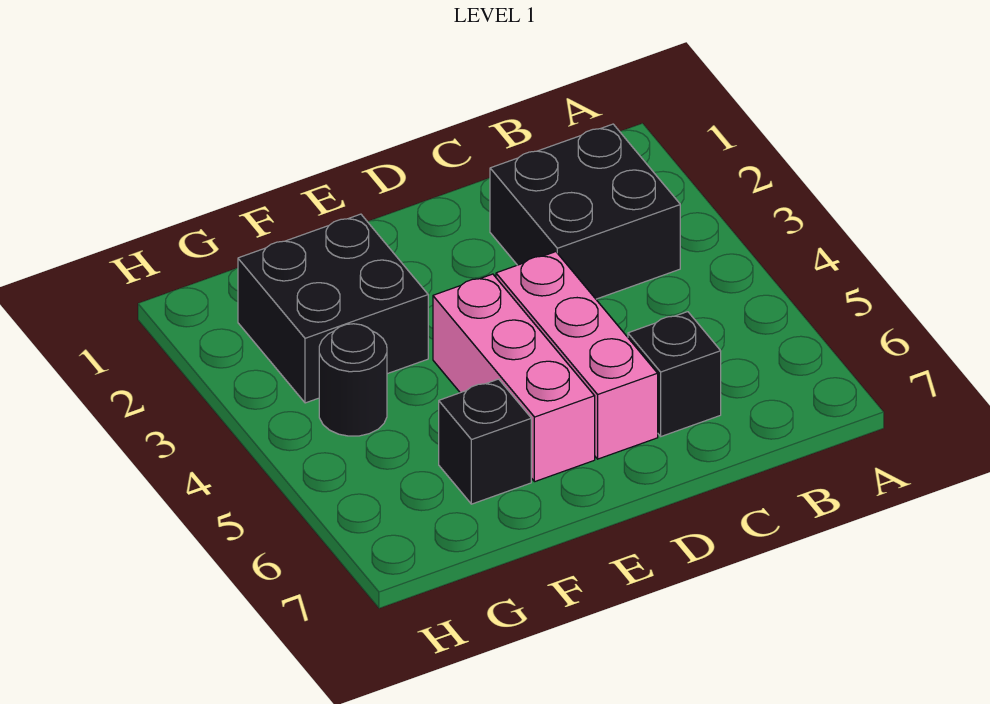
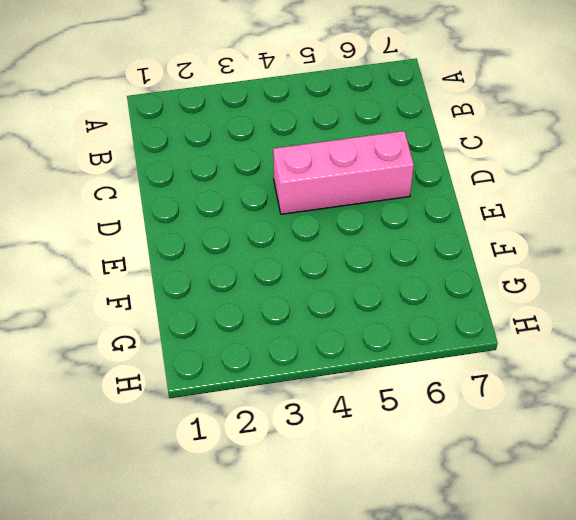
none -> black 2x2 brick [490,124,680,299]
none -> black 1x1 brick [628,312,721,436]

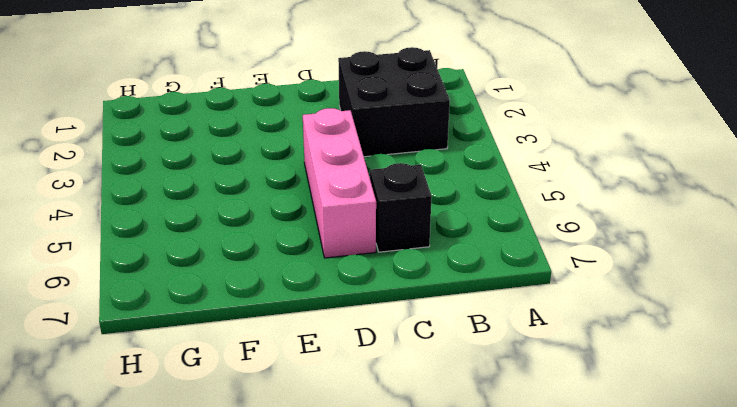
none -> pink 1x3 brick [433,274,595,482]
none -> black 2x2 brick [238,214,428,403]

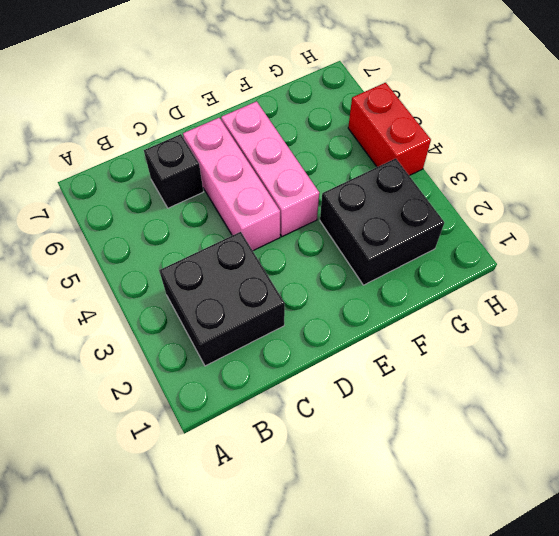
red 1x2 brick [348,83,431,176] -> none
none -> black 1x1 brick [439,379,531,504]
none -> black 1x1 round brick [319,324,387,436]

